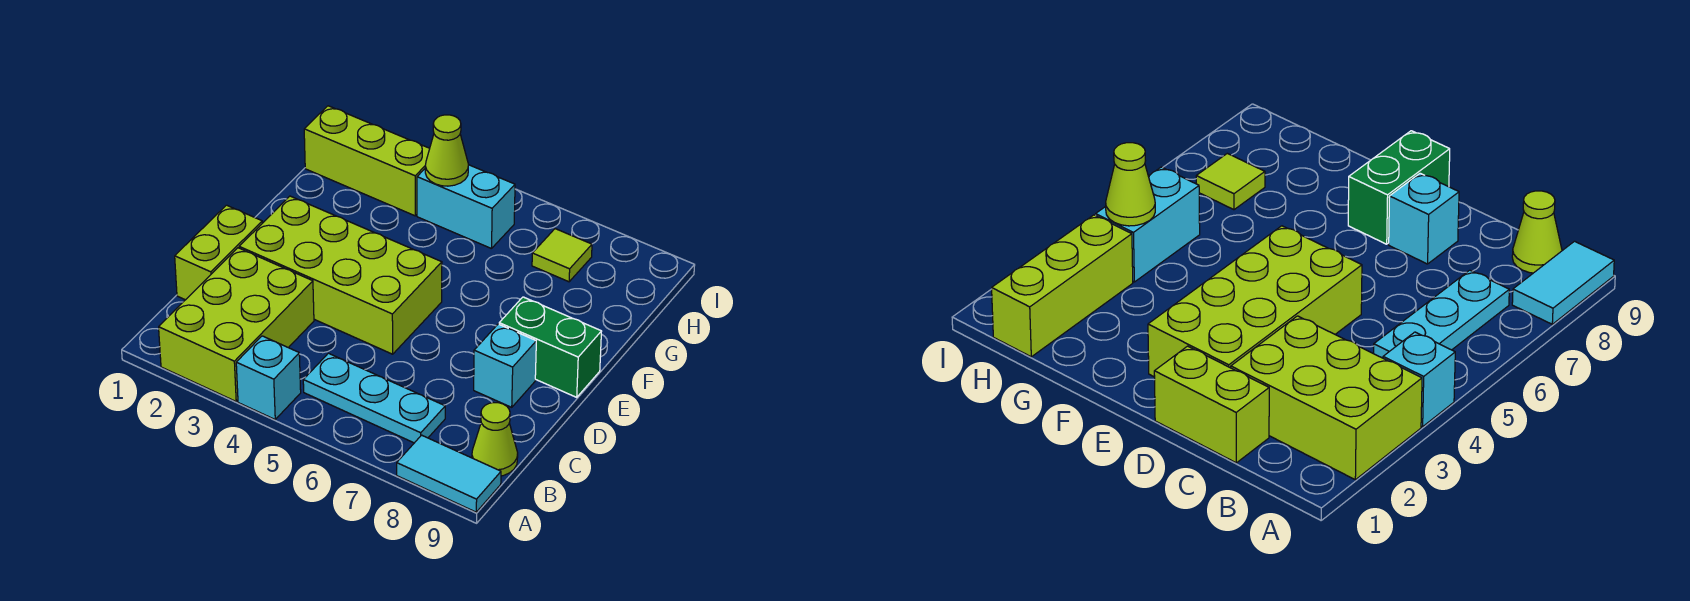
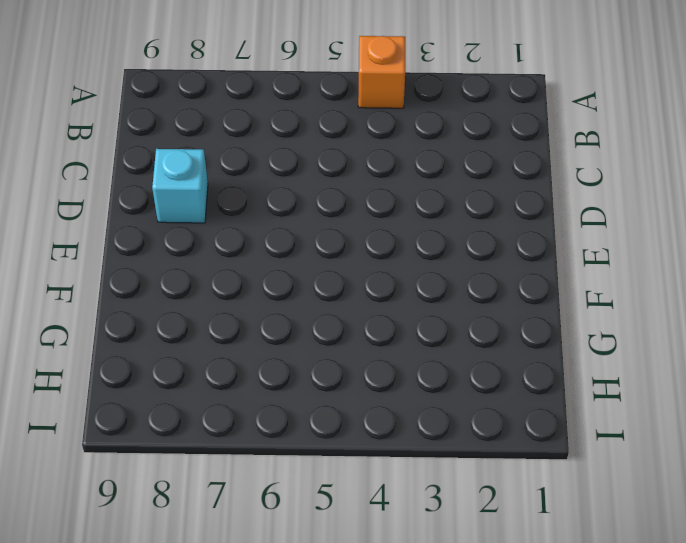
orange 1x1 brick [358,36,405,108] -> cyan 1x1 brick [236,336,301,419]
none -> lime 2x3 brick [159,248,314,401]
none -> cyan 1x2 tile [397,435,501,512]
none -> cyan 1x3 plate [303,353,445,443]

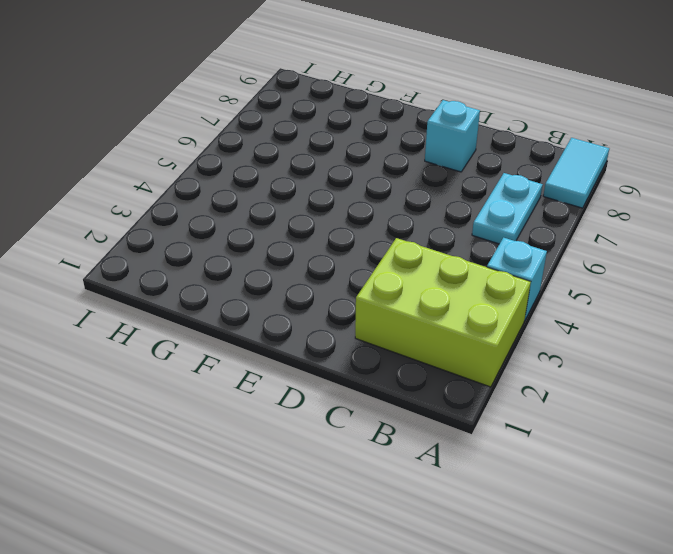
cyan 1x2 plate [472,173,543,244] -> cyan 1x3 plate [303,353,445,443]
none -> lime 1x1 cone [472,403,518,476]
none -> lime 1x2 brick [175,205,262,300]
none -> lime 2x4 brick [239,196,442,354]

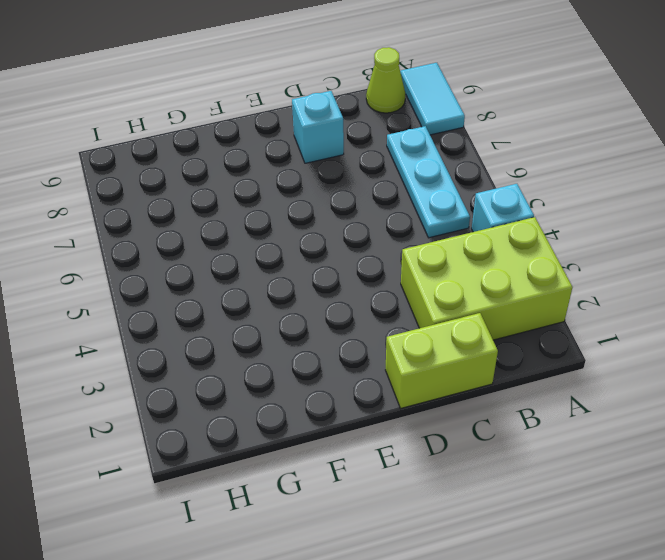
none -> lime 2x4 brick [239,196,442,354]
none -> green 1x2 brick [499,297,602,397]
none -> lime 1x3 brick [304,106,430,216]

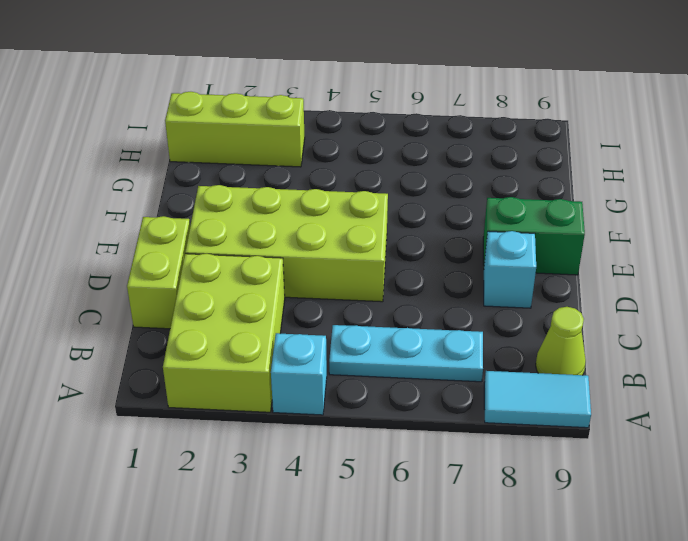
none -> cyan 1x2 brick [417,165,515,249]
none -> lime 1x1 tile [532,229,592,282]
none -> lime 1x1 cone [425,115,468,186]

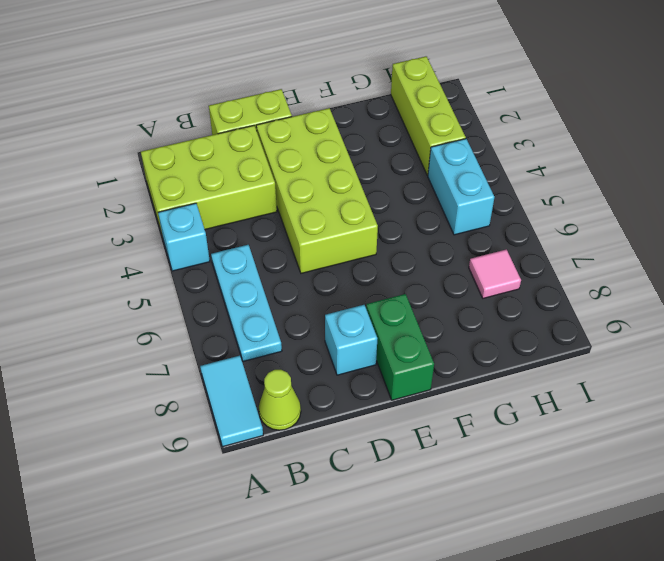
pink 1x1 tile [469,249,521,298] -> lime 1x1 tile [532,229,592,282]
none -> lime 1x1 cone [425,115,468,186]

